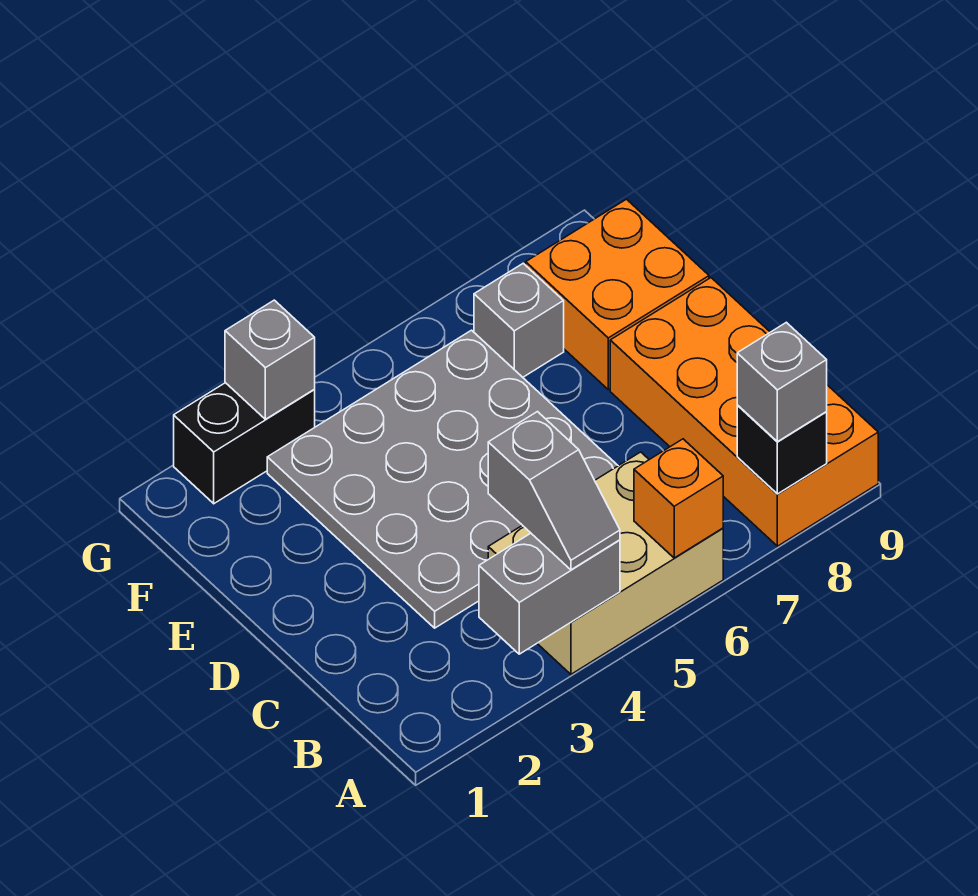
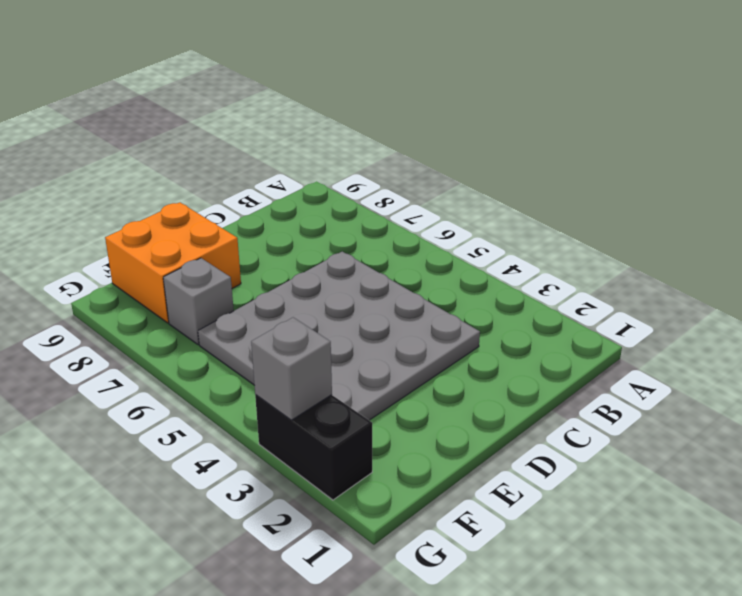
none -> tan 2x3 brick [488,452,723,674]
none -> orange 2x4 brick [610,278,878,546]
none -> grey 1x2 brick [479,533,620,654]

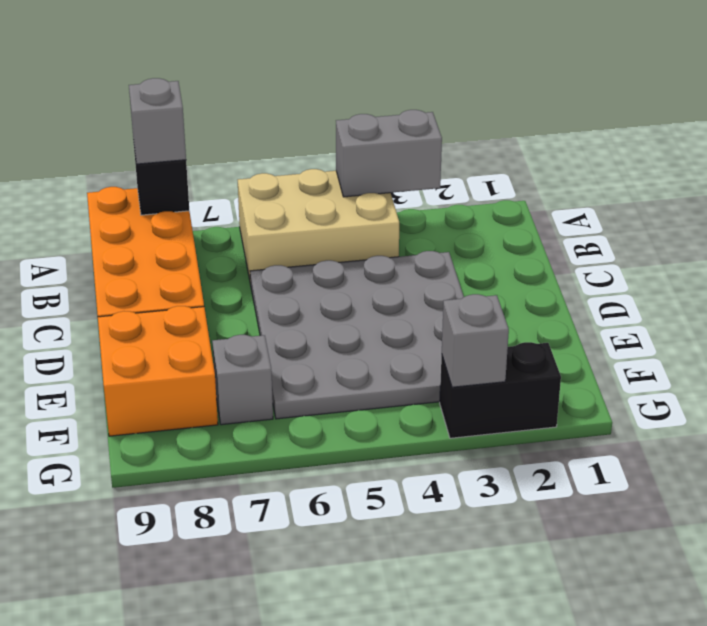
none -> orange 1x1 brick [634,439,723,558]
none -> grey 1x2 slope [488,412,620,570]

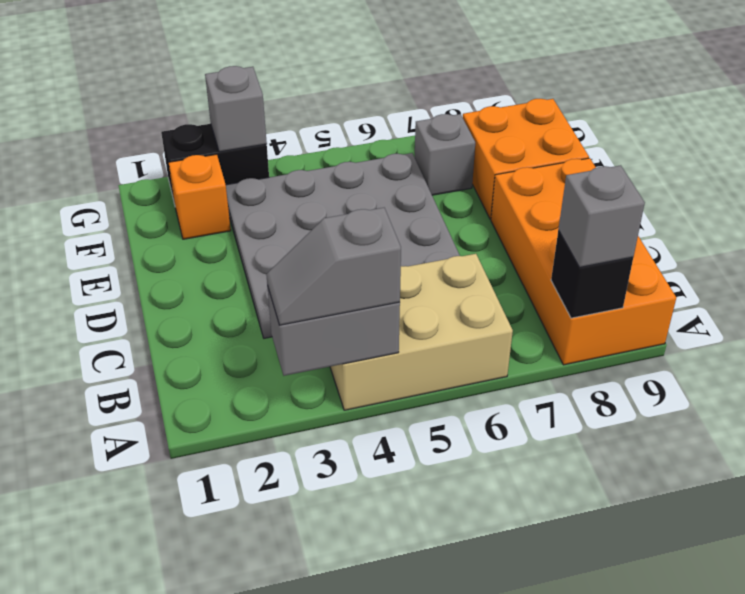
grey 1x2 slope [266,208,401,325] -> grey 1x2 slope turned to [488,412,620,570]
orange 1x1 brick [169,154,231,239] -> orange 1x1 brick moved to [634,439,723,558]

